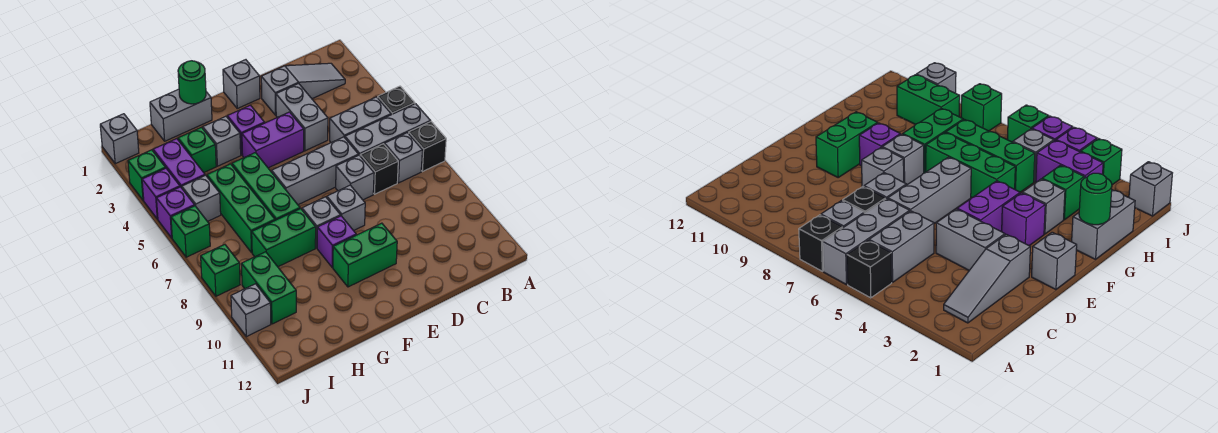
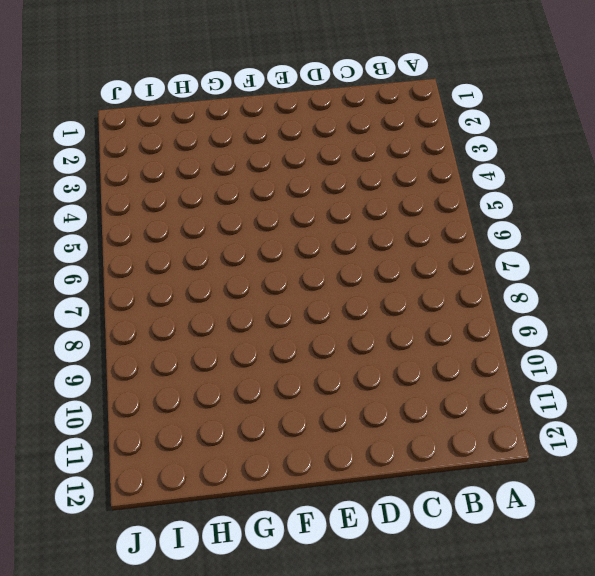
none -> black 1x1 brick [378,86,415,115]
none -> grey 1x3 brick [345,104,430,155]
none -> black 1x1 brick [409,122,446,172]
none -> grey 1x3 slope [261,63,345,115]

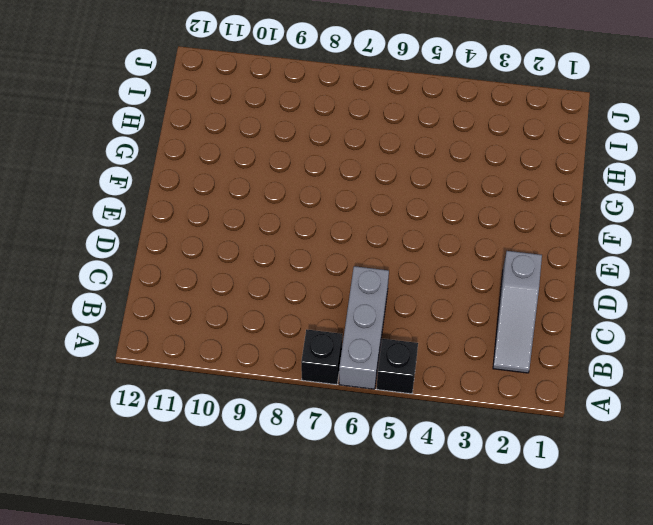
none -> grey 1x2 brick [330,97,391,143]
none -> grey 1x1 brick [385,133,422,183]
none -> black 1x1 brick [360,144,398,194]
none -> grey 1x2 brick [276,84,328,151]

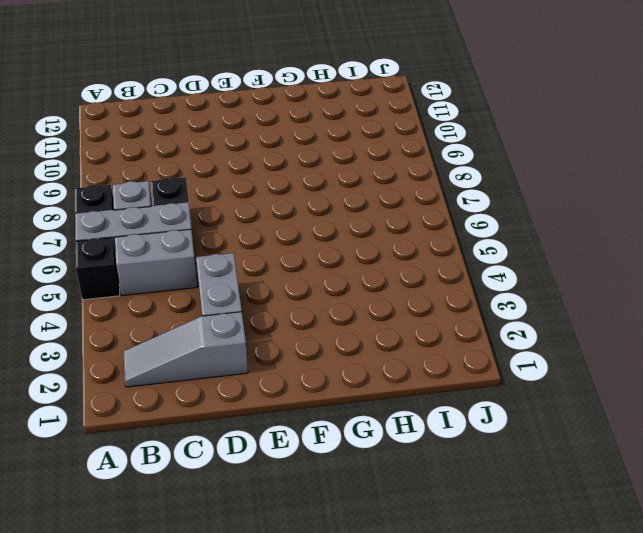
none -> grey 1x3 brick [272,137,358,205]
none -> grey 1x1 brick [336,155,374,200]
none -> grey 1x1 brick [223,60,260,108]
none -> purple 1x2 brick [242,112,304,168]

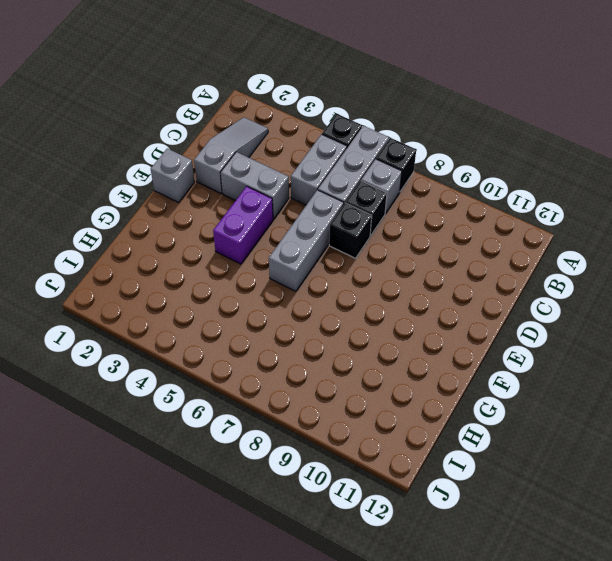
black 1x1 brick [329,203,372,258] -> grey 1x1 brick [336,155,374,200]
none -> grey 1x1 brick [327,185,365,231]
none -> green 1x2 brick [333,223,397,287]
none -> purple 1x1 brick [227,105,265,155]
none -> grey 1x1 brick [302,197,341,248]

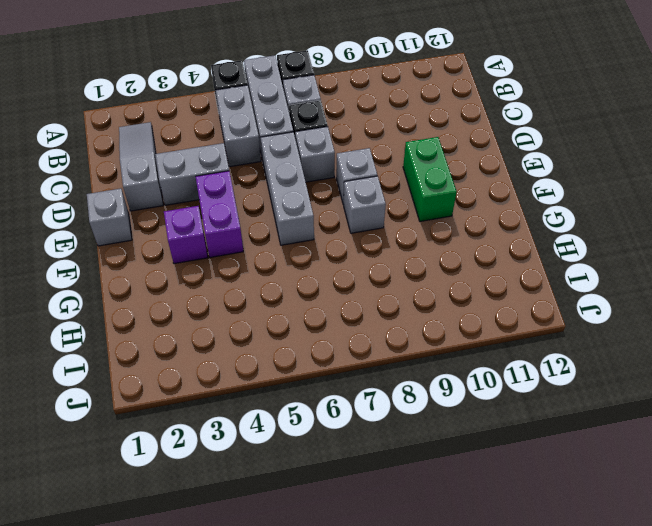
none -> purple 1x1 brick [317,216,356,267]
none -> grey 1x2 brick [150,89,212,141]
none -> grey 1x1 brick [203,116,241,166]
none -> green 1x3 brick [232,153,300,220]

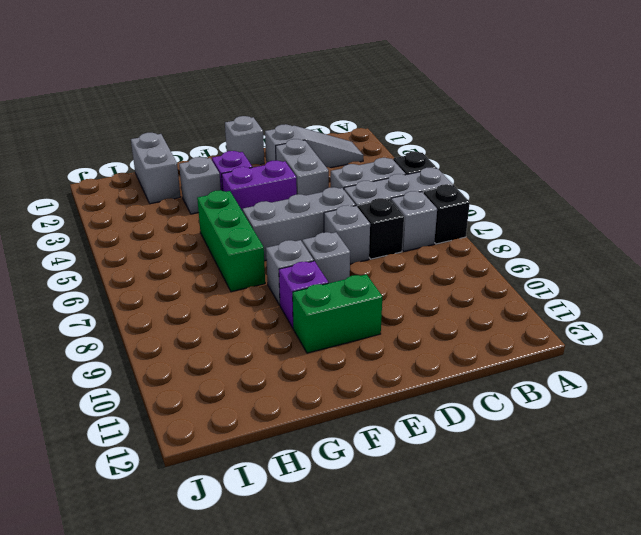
grey 1x2 brick [131,133,180,204] -> grey 1x2 brick turned to [150,89,212,141]
none -> green 1x2 brick [252,209,316,267]
none -> green 1x1 brick [178,127,216,172]
none -> green 1x3 brick [207,164,275,252]
none -> purple 1x2 brick [153,139,205,188]

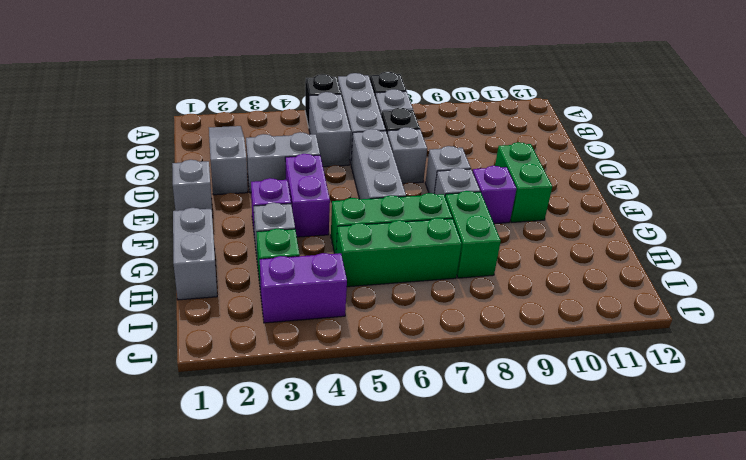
none -> grey 1x1 brick [182,175,221,221]
none -> green 1x2 brick [241,252,296,324]
none -> grey 1x1 brick [100,114,139,164]
none -> green 1x1 brick [128,150,165,200]

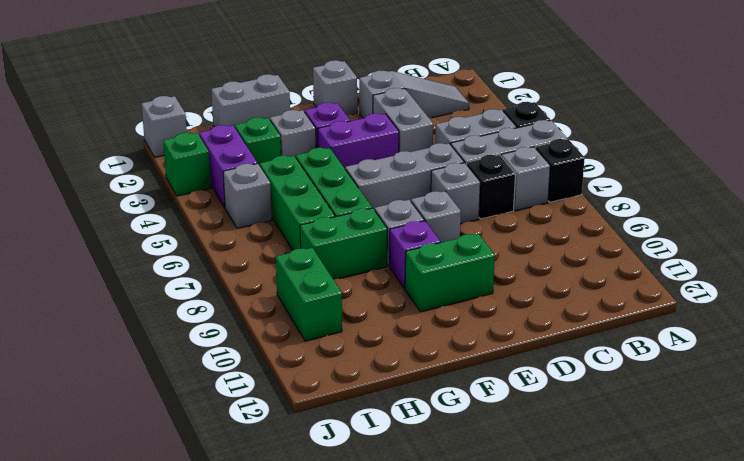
none -> purple 1x1 brick [142,168,180,219]
none -> purple 1x1 brick [157,187,195,238]
none -> green 1x1 brick [171,206,210,257]
none -> green 1x1 brick [201,244,240,296]

